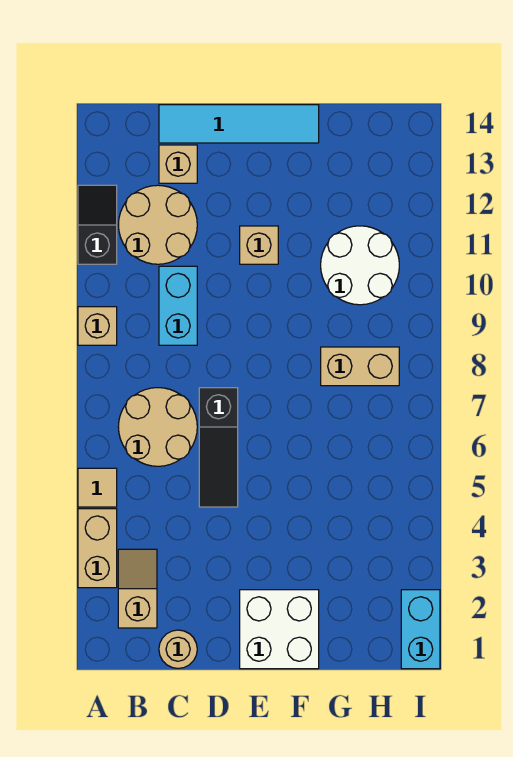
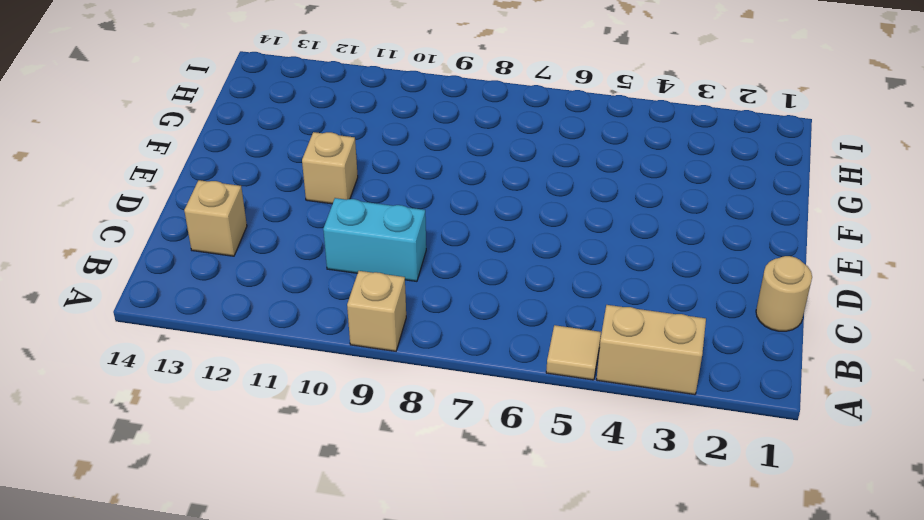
none -> black 1x2 slope [78,185,117,264]
none -> tan 1x2 slope [118,549,157,628]
none -> tan 2x2 round brick [118,388,197,466]

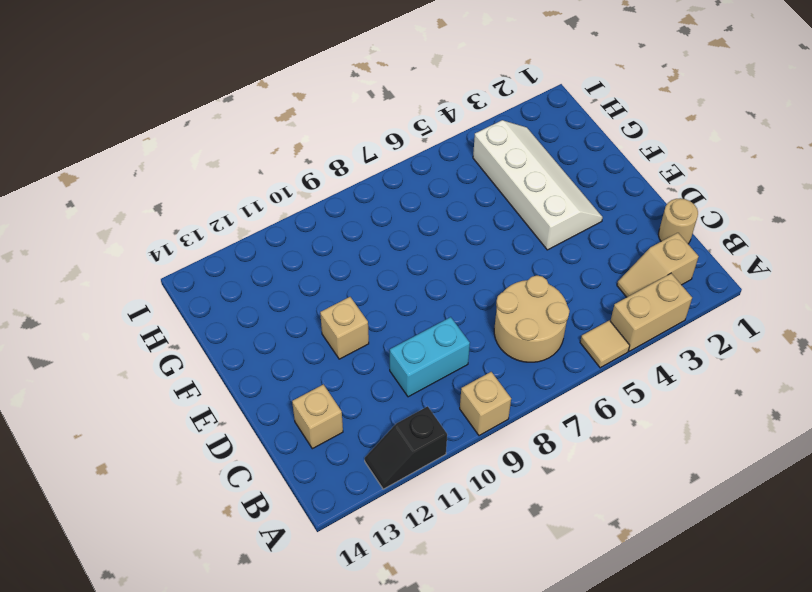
white 2x4 slope [473,120,603,250] -> none
none -> tan 2x2 round brick [118,185,197,264]
none -> cyan 1x4 tile [159,105,319,143]
none -> black 1x3 slope [199,388,238,507]

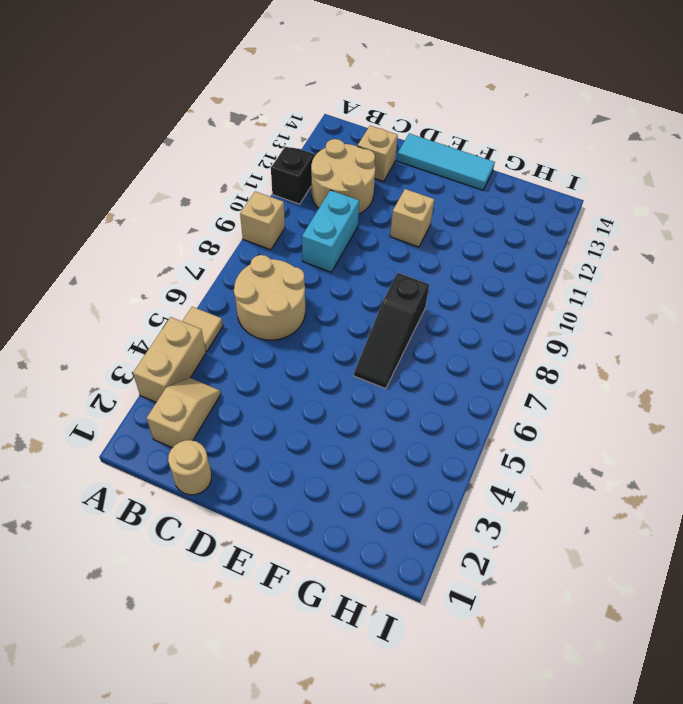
cyan 1x3 tile [397,133,495,190] -> cyan 1x4 tile [159,105,319,143]
black 1x3 slope [354,273,429,389] -> black 1x3 slope moved to [199,388,238,507]
none -> white 2x2 brick [240,590,319,669]
none -> tan 1x2 brick [321,347,399,386]
none -> white 2x2 round brick [321,226,399,305]

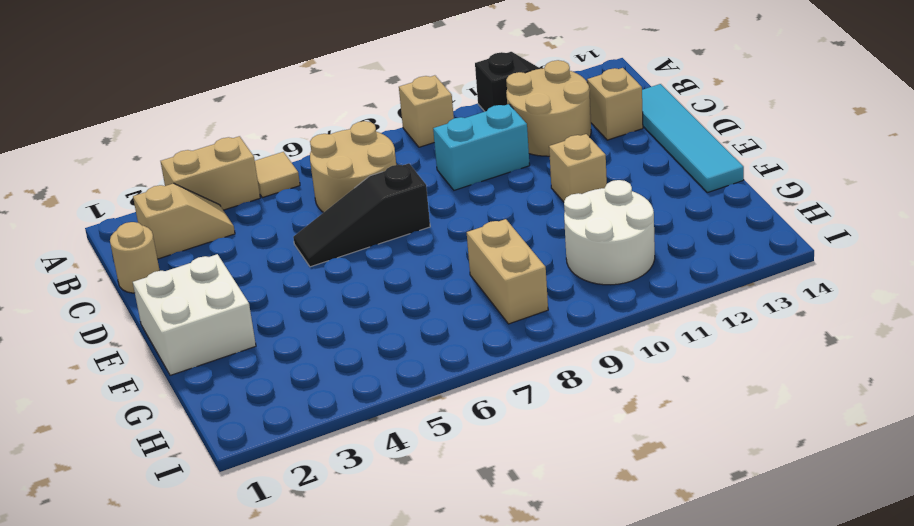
none -> cyan 1x2 brick [401,590,440,669]

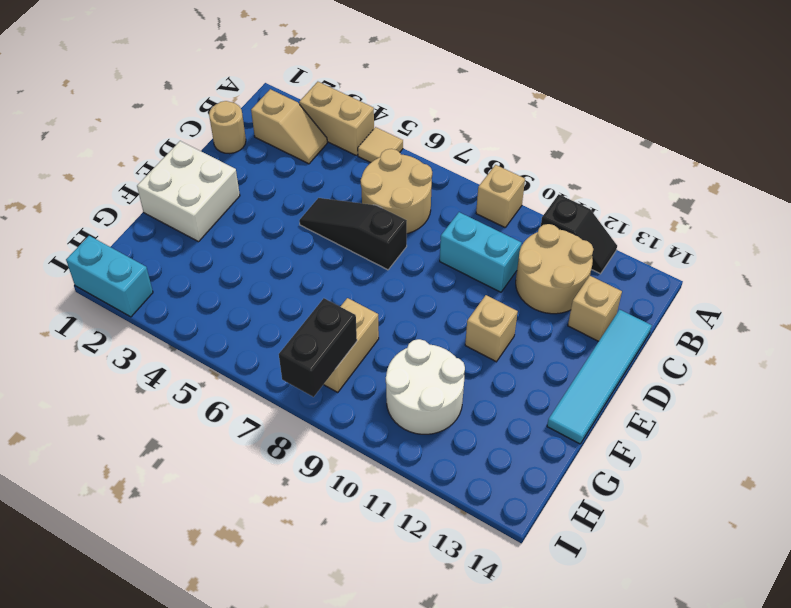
black 1x2 brick [279,298,357,397] -> none

